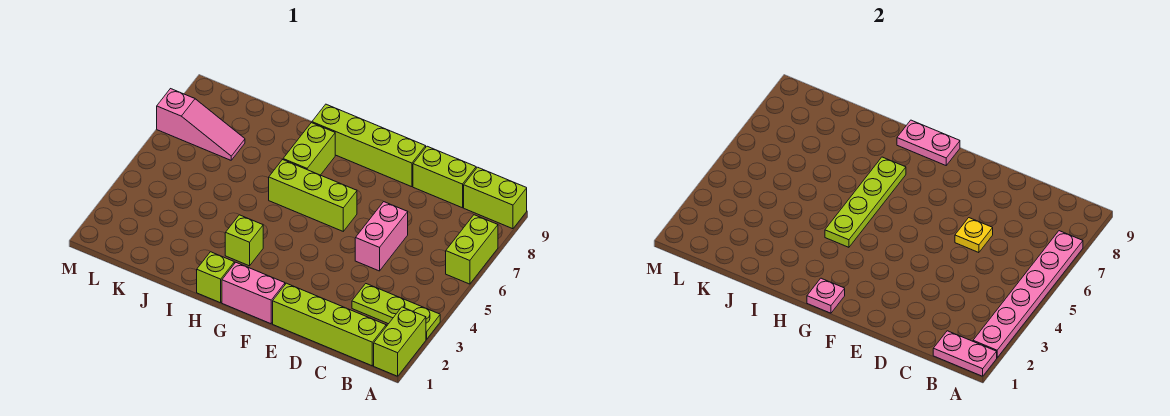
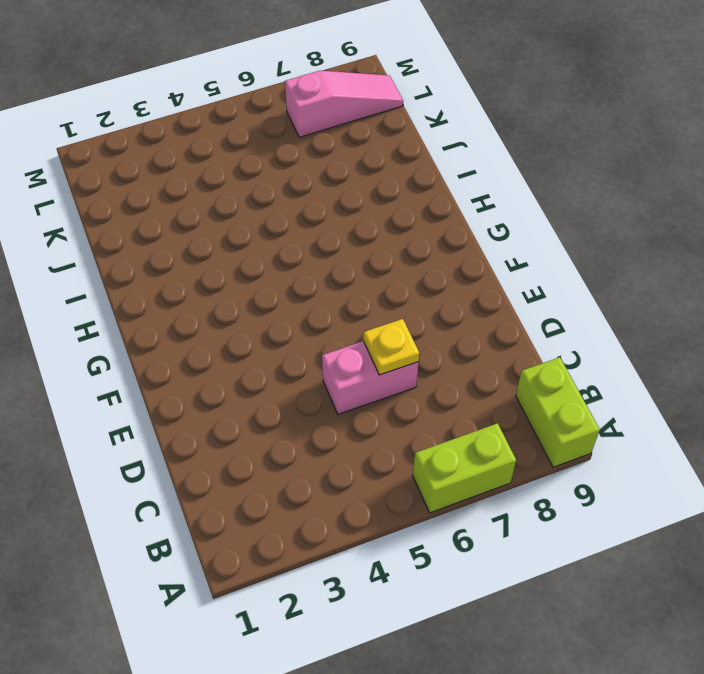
pink 1x3 slope [285,71,403,137] -> pink 1x3 slope turned to [157,89,245,160]
none -> lime 1x2 brick [374,307,426,376]
none -> lime 1x3 plate [352,284,440,339]
none -> lime 1x4 brick [273,283,386,366]

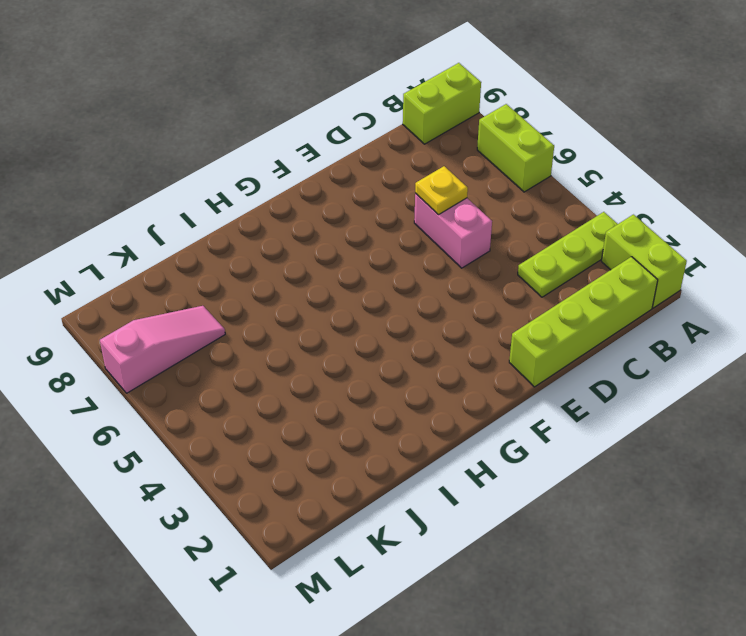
none -> lime 1x2 brick [413,146,476,208]
none -> lime 1x4 brick [312,104,426,187]
none -> pink 1x2 brick [222,262,285,324]

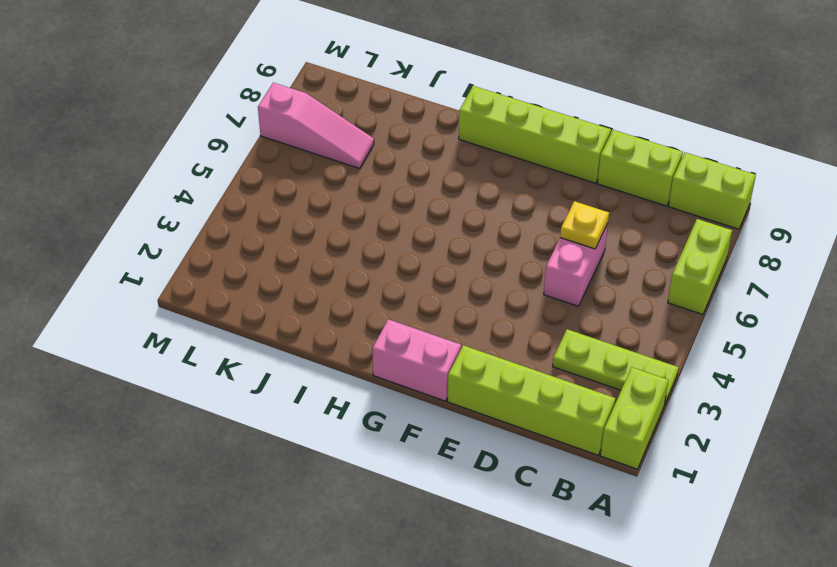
none -> lime 1x3 brick [269,159,357,231]
none -> lime 1x1 brick [197,252,234,303]
none -> lime 1x1 brick [225,215,263,266]

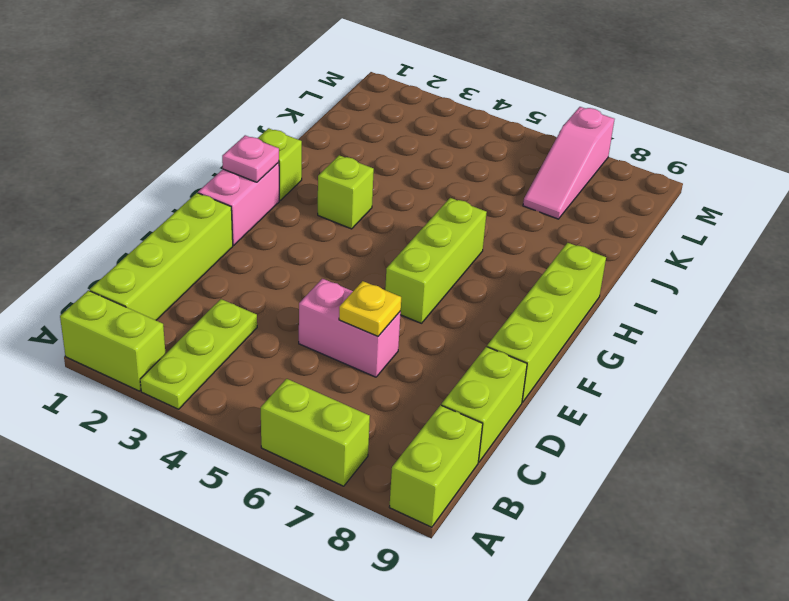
none -> lime 1x2 brick [283,123,335,175]
none -> pink 1x2 plate [933,331,997,376]
none -> pink 1x6 plate [973,231,1083,358]

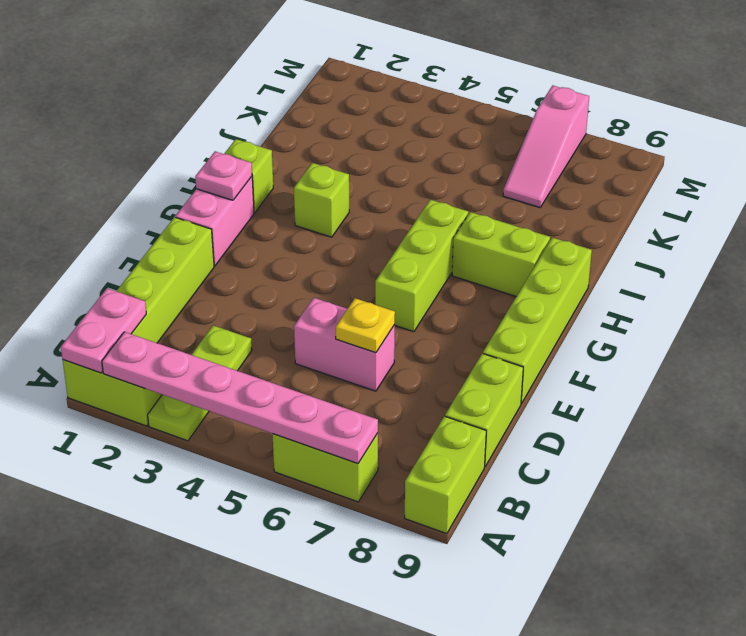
none -> pink 1x2 plate [897,120,960,165]
none -> lime 1x4 plate [825,157,906,247]

